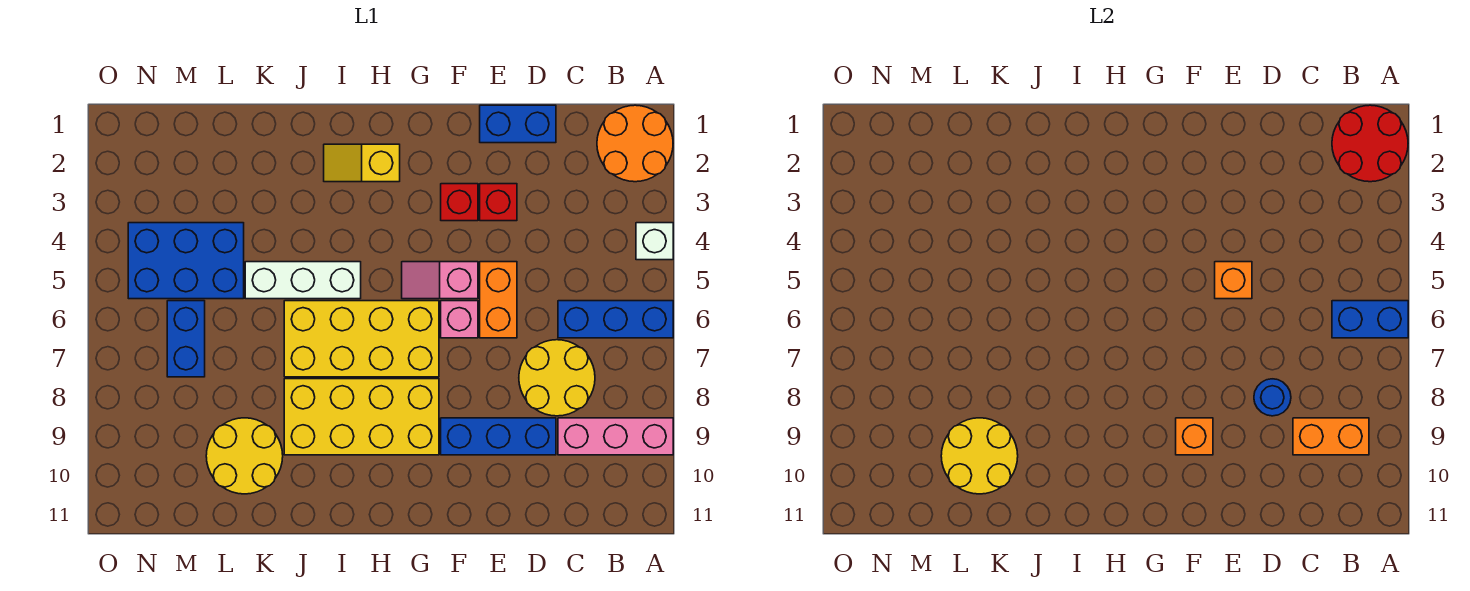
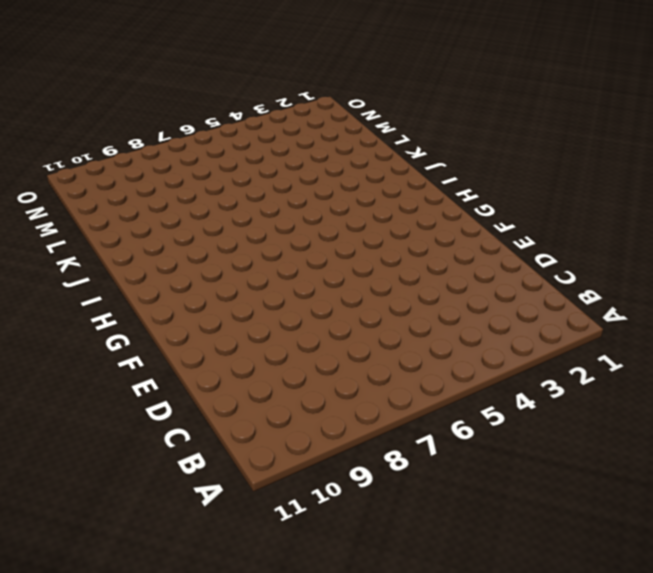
none -> orange 2x2 round brick [597,105,673,182]
none -> white 1x1 brick [636,223,673,260]
none -> blue 1x3 brick [558,301,673,338]

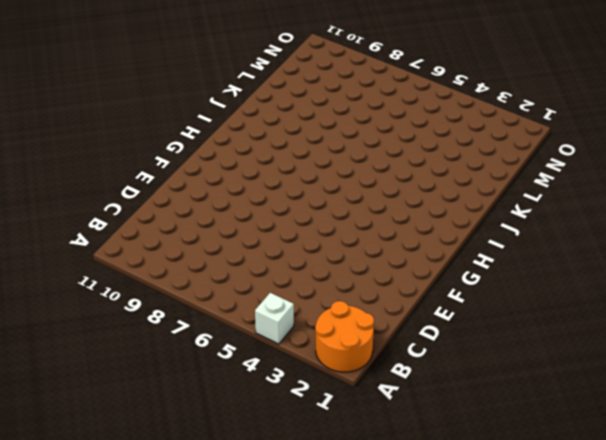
none -> blue 1x3 brick [558,301,673,338]
none -> pink 1x3 brick [558,418,673,455]
none -> yellow 2x2 round brick [519,340,595,416]

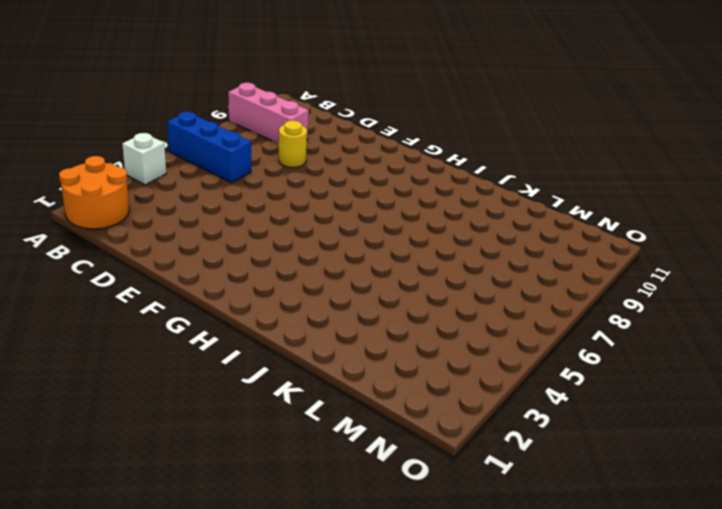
yellow 1x1 round brick [279,121,307,167] -> yellow 2x2 round brick [519,340,595,416]
none -> blue 1x2 brick [480,105,556,143]
none -> blue 1x3 brick [441,418,556,455]
none -> red 1x1 brick [480,184,517,221]

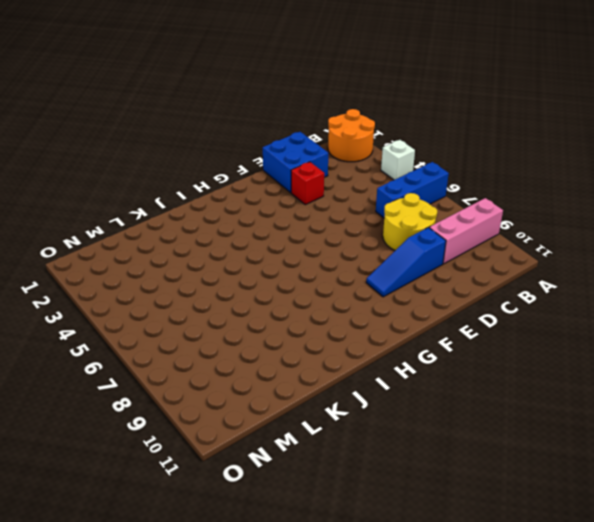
blue 2x2 brick [263,132,328,192] -> blue 1x2 brick [480,105,556,143]
blue 1x3 slope [366,227,446,297] -> blue 1x3 brick [441,418,556,455]
none -> orange 1x2 brick [480,262,517,338]
none -> red 1x1 brick [441,184,478,221]
none -> pink 1x2 slope [402,262,478,299]

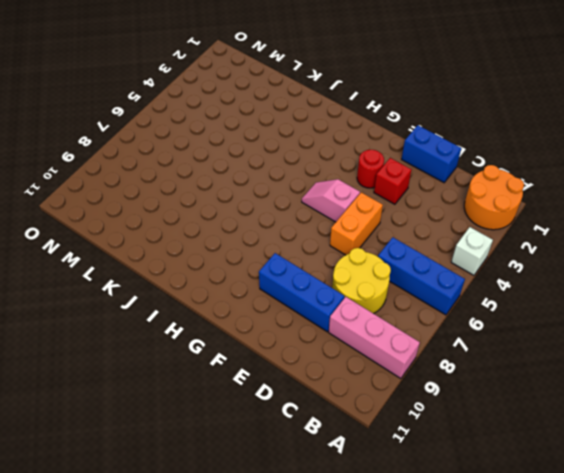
red 1x1 round brick [357,150,384,188] -> red 1x1 brick [441,184,478,221]
none -> pink 1x1 brick [441,301,478,338]
none -> yellow 2x4 brick [284,301,439,377]
none -> yellow 2x4 brick [284,379,439,455]

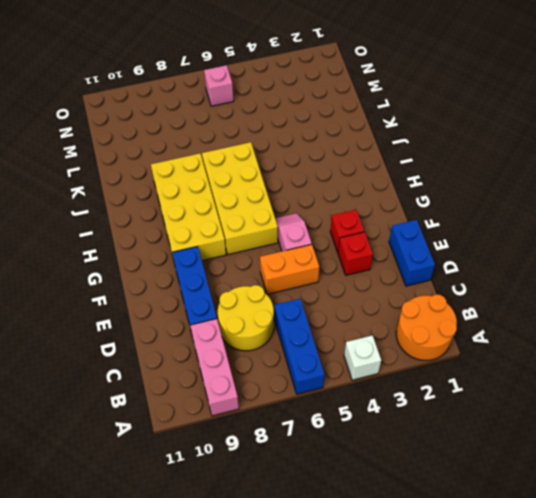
pink 1x1 brick [204,65,234,106] -> pink 1x1 brick moved to [441,301,478,338]
none -> yellow 1x2 slope [324,144,400,182]
none -> white 1x3 brick [245,262,361,299]
none -> yellow 2x2 round brick [206,418,283,494]

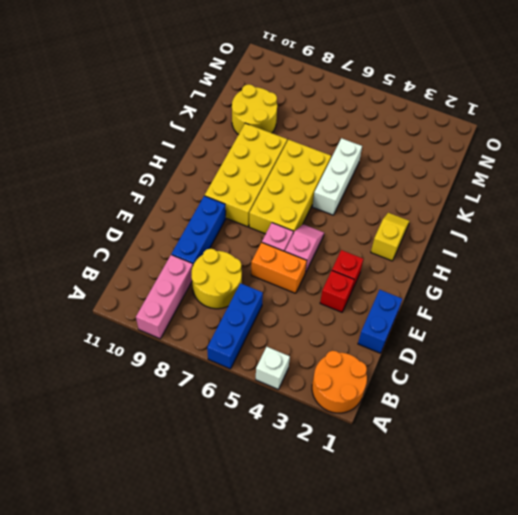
none -> blue 2x3 brick [128,223,244,299]
none -> blue 1x2 brick [167,301,205,377]
none -> red 2x2 round brick [1332,105,1408,182]

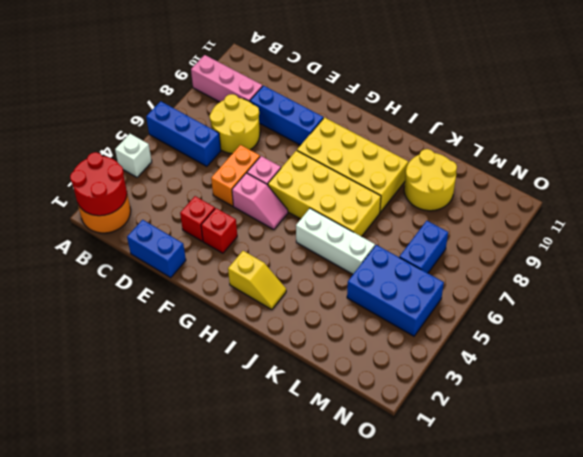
none -> blue 1x2 brick [1332,301,1408,338]
none -> orange 1x2 brick [1293,418,1369,455]
none -> blue 1x1 round brick [1254,379,1291,416]

